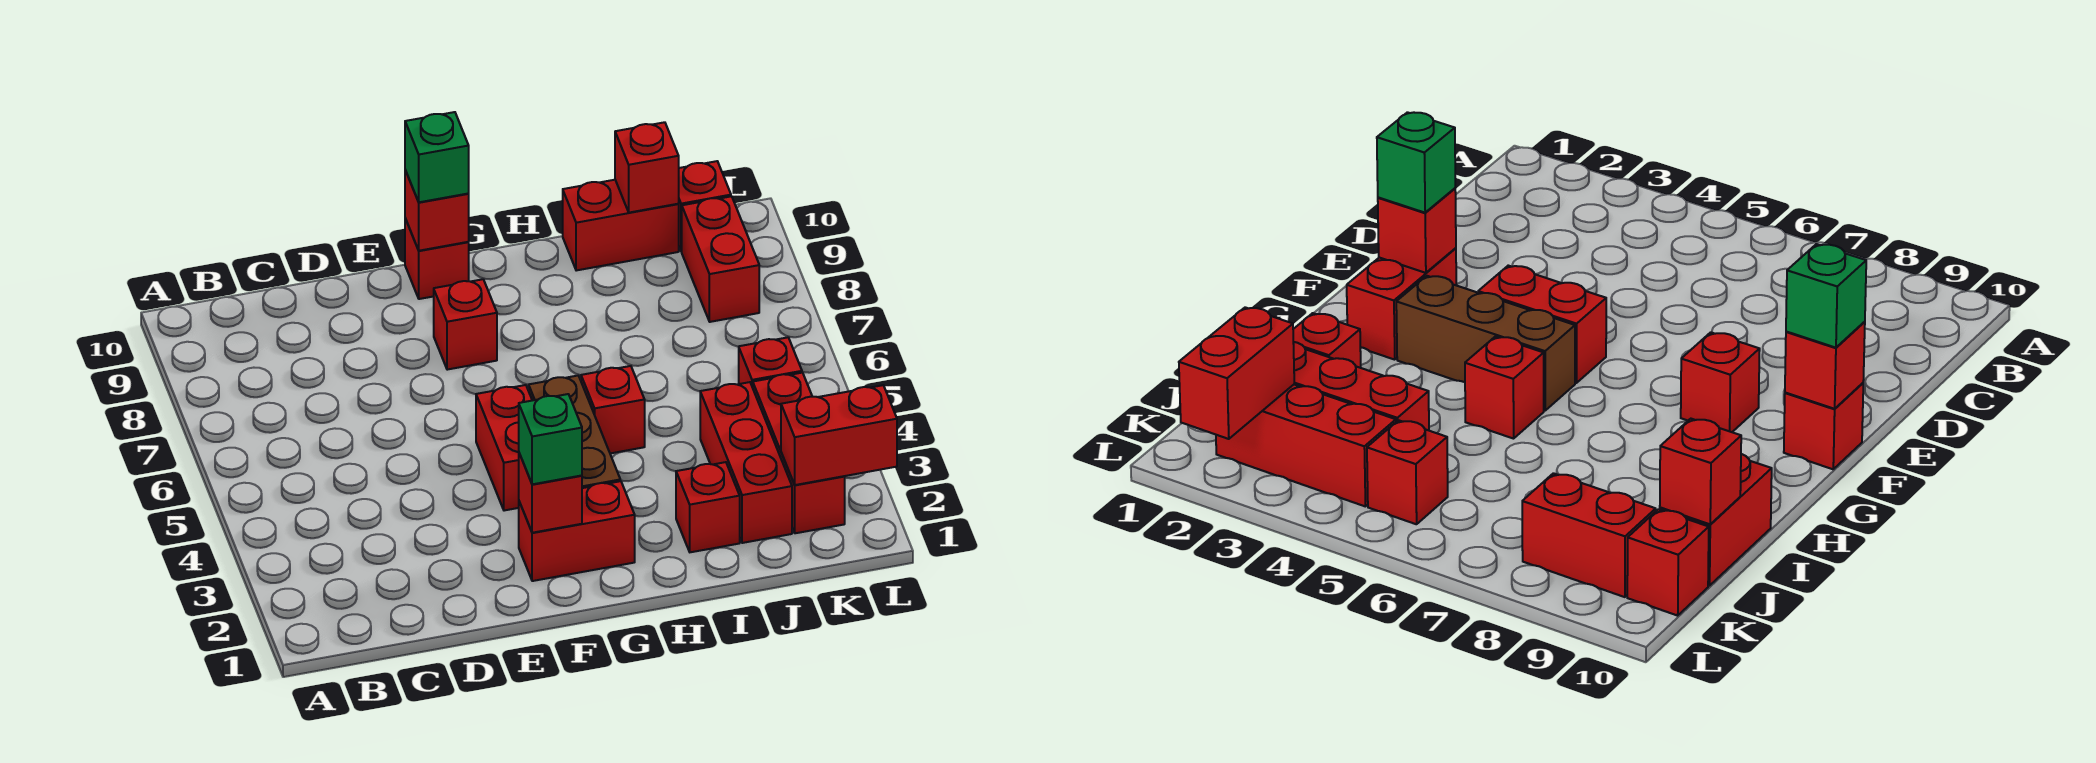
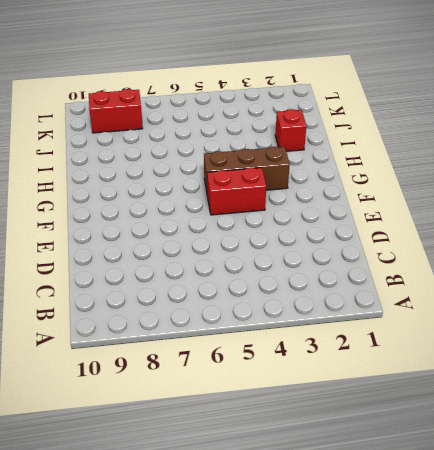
none -> red 1x2 brick [519,481,635,581]
none -> red 1x1 brick [434,279,497,370]
none -> red 1x1 brick [405,218,469,299]

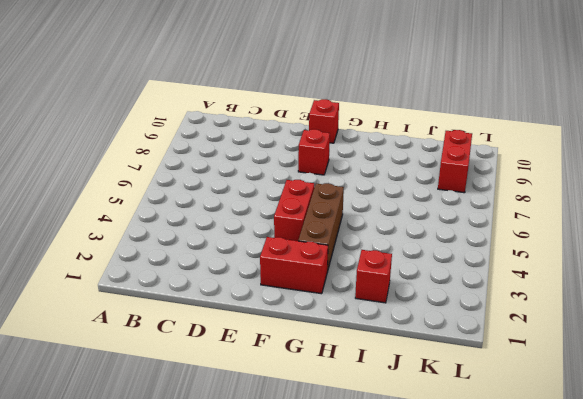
none -> red 1x1 brick [581,366,645,453]
none -> red 1x2 brick [563,180,679,271]
none -> red 1x3 brick [700,382,792,543]

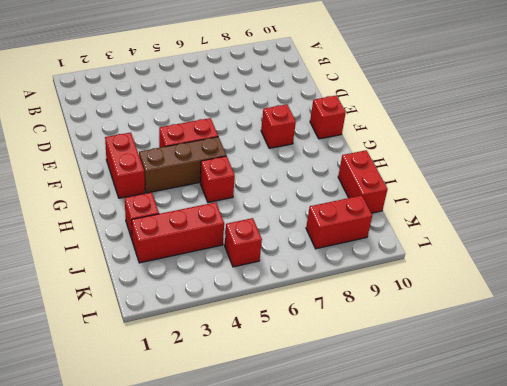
none -> red 1x3 brick [753,373,845,533]
none -> red 1x1 brick [679,161,731,251]
none -> red 1x1 brick [519,453,582,533]

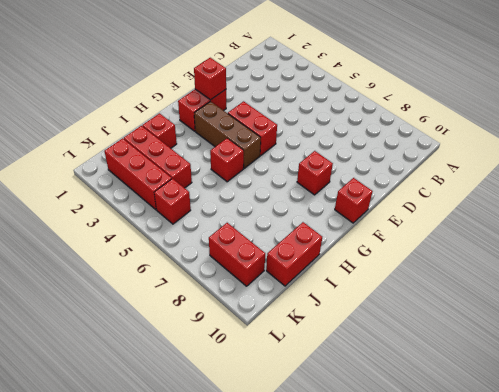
none -> red 1x1 brick [679,161,731,251]
none -> red 1x1 brick [405,170,469,251]
none -> red 1x1 brick [615,122,679,213]

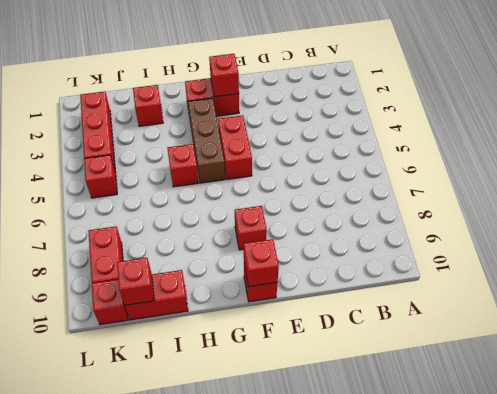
none -> red 1x3 brick [700,382,792,543]
none -> red 1x2 brick [781,385,897,485]
none -> green 1x1 brick [519,394,582,484]

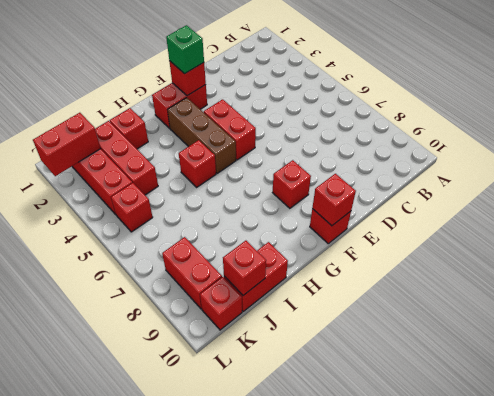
none -> green 1x1 brick [405,112,469,202]

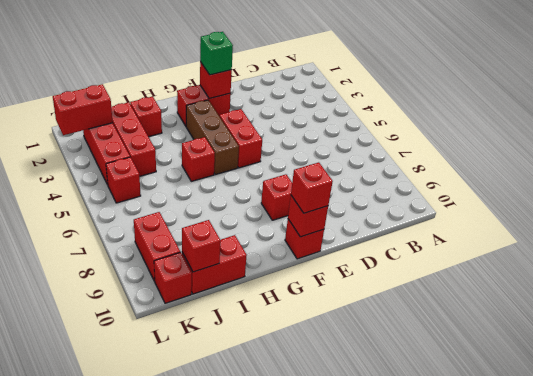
red 1x1 brick [291,162,333,213] -> green 1x1 brick [405,112,469,202]

